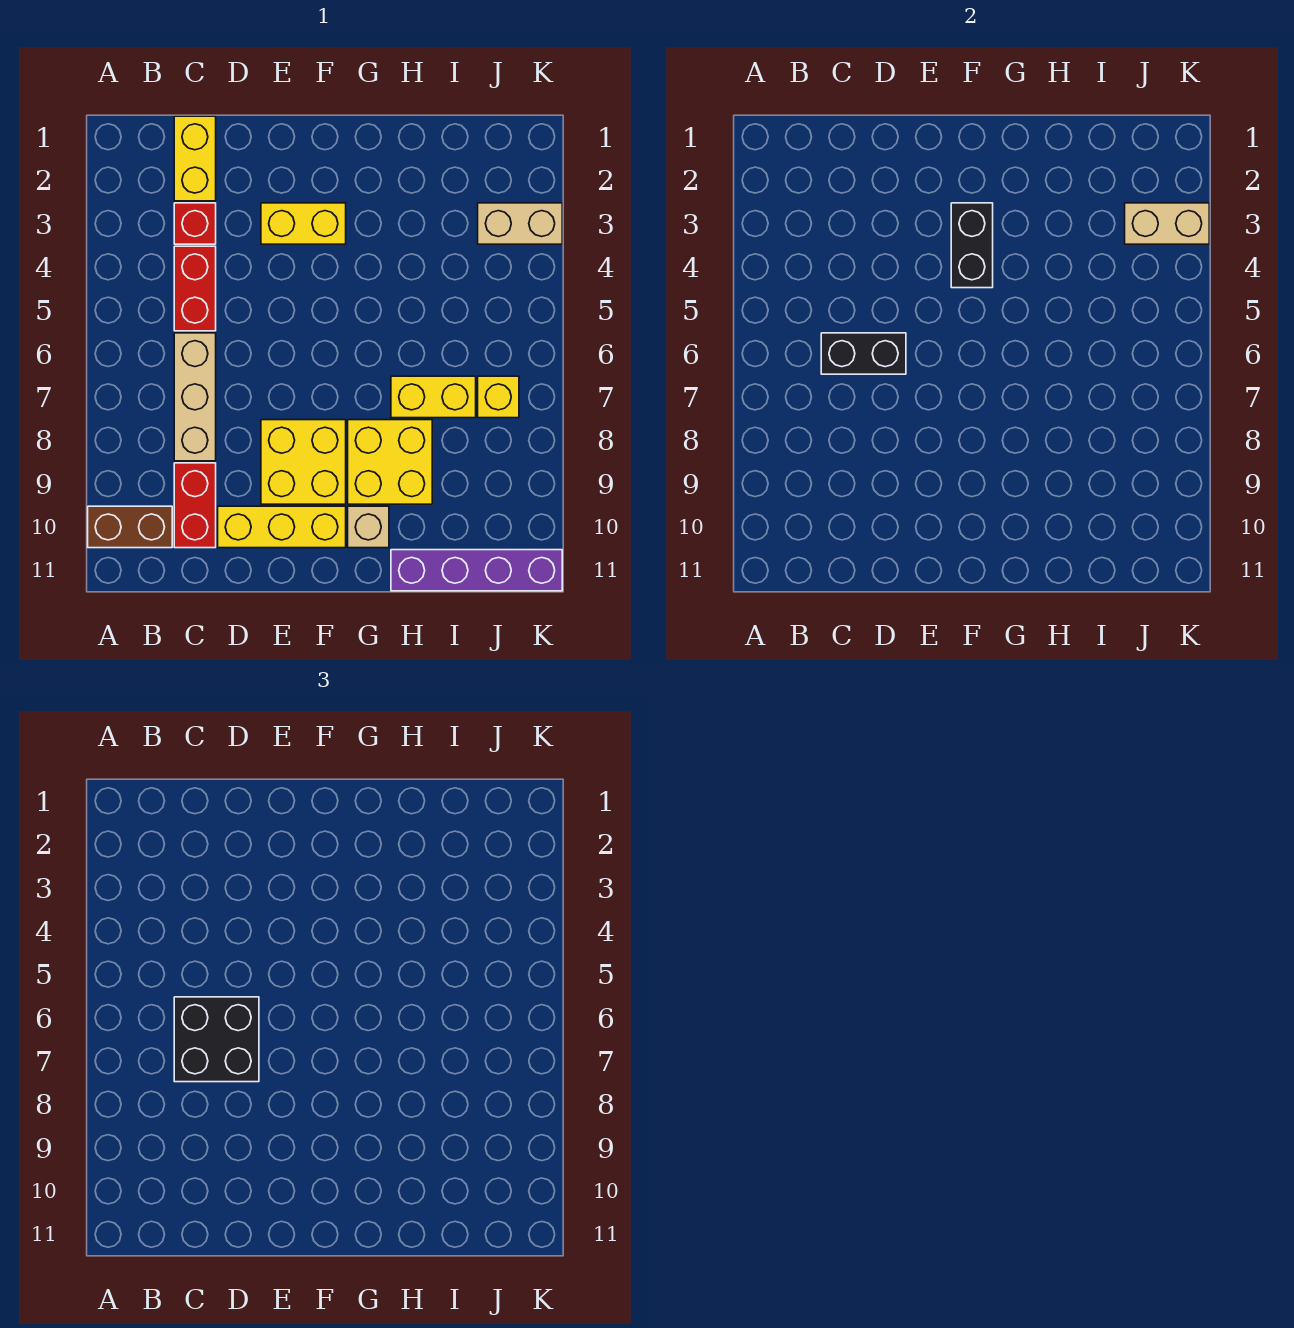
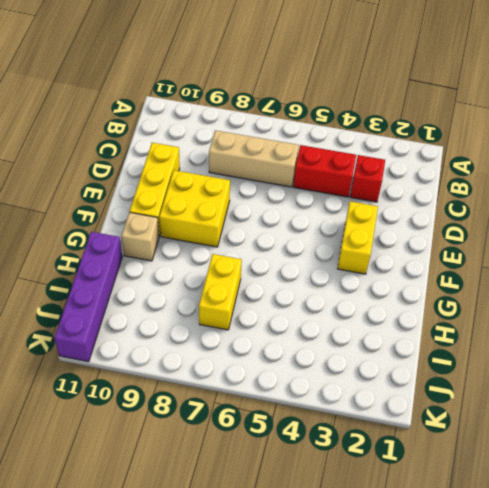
none -> brown 1x2 brick [88,506,172,548]
none -> yellow 1x2 brick [174,116,216,201]
none -> red 1x2 brick [174,463,216,548]

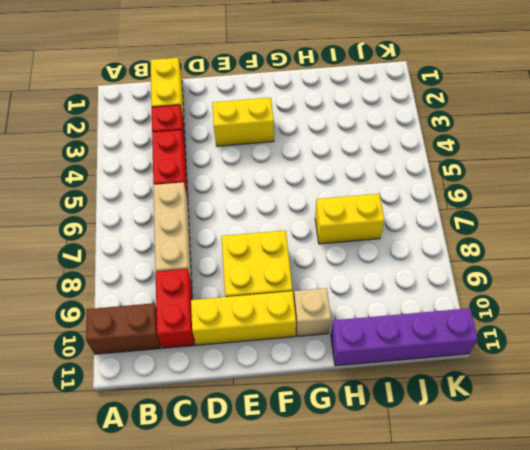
none -> yellow 2x2 brick [348,420,432,504]
none -> tan 1x2 brick [478,203,562,244]
none -> yellow 1x1 brick [478,376,519,418]

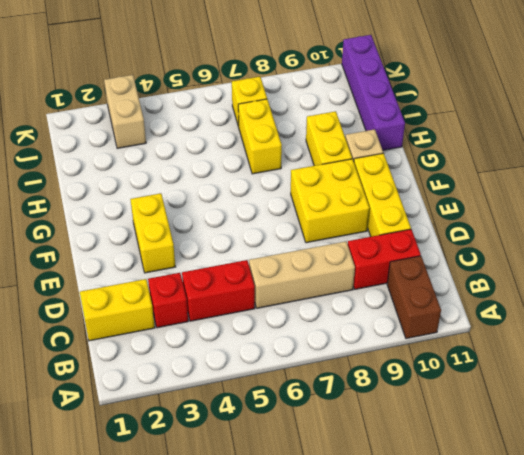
yellow 1x2 brick [306,111,352,166] -> yellow 2x2 brick [348,420,432,504]
none -> black 1x2 brick [821,333,906,374]
none -> black 1x2 brick [951,203,993,288]
none -> tan 1x2 brick [1125,203,1209,244]

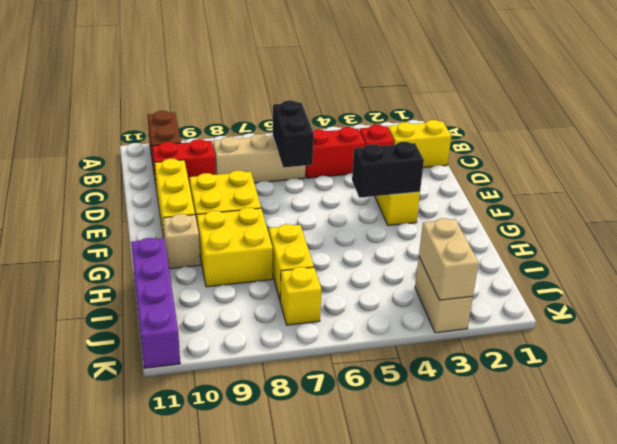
none -> black 2x2 brick [174,997,259,1082]

